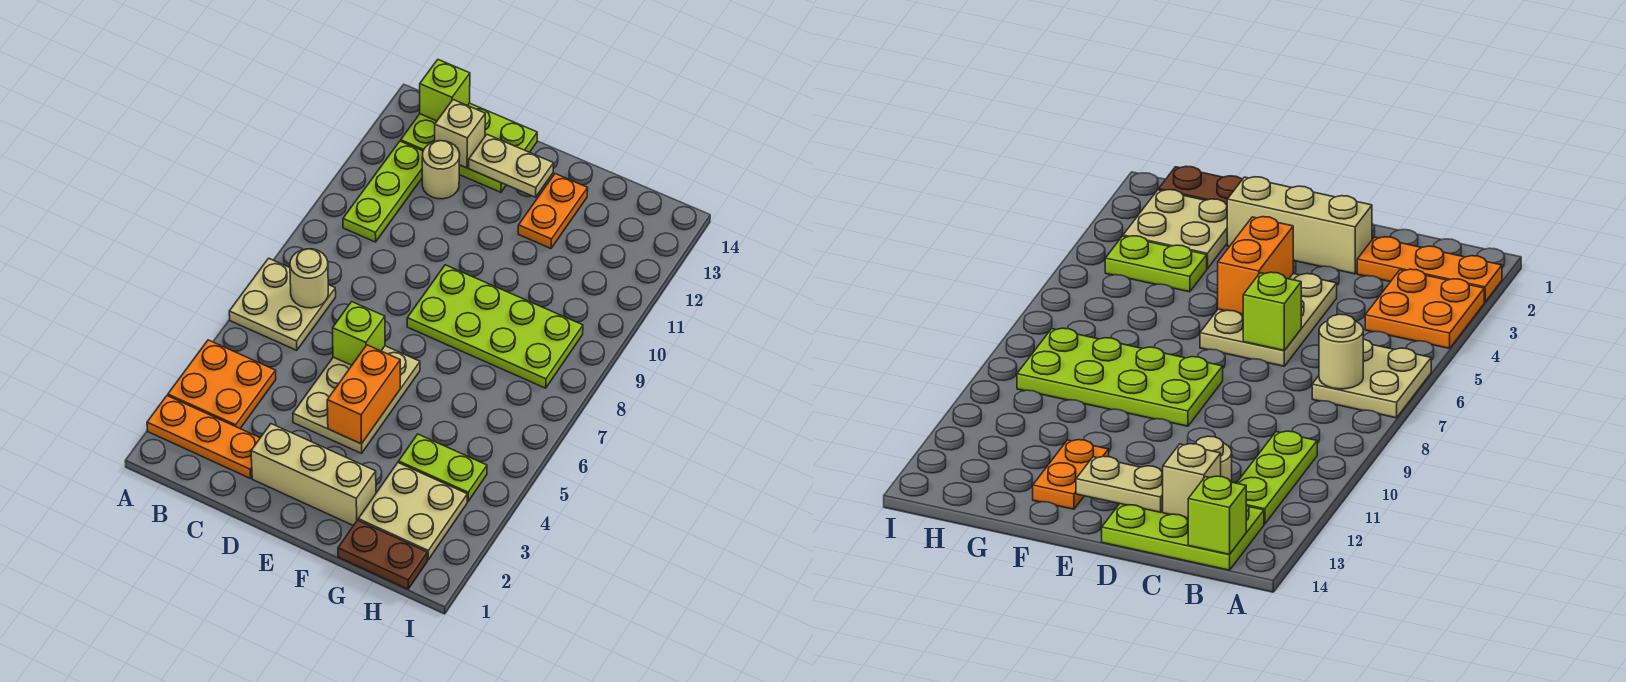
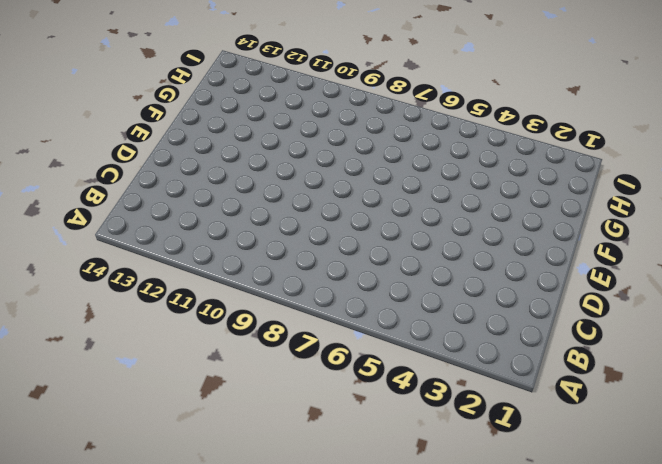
none -> orange 1x3 plate [147,396,260,479]
none -> orange 2x2 plate [168,340,276,428]
none -> tan 2x2 plate [229,258,336,350]

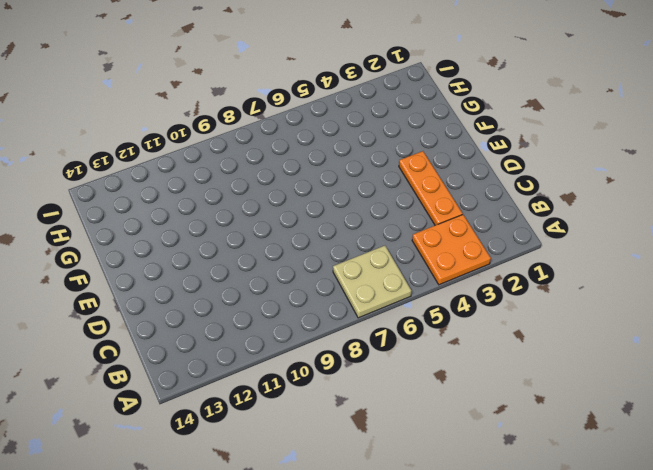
orange 1x3 plate [399,151,463,225] -> orange 1x3 plate moved to [147,396,260,479]
none -> lime 1x3 plate [343,141,423,242]
none -> lime 2x3 plate [401,103,537,192]
none -> tan 1x1 round brick [422,141,460,199]

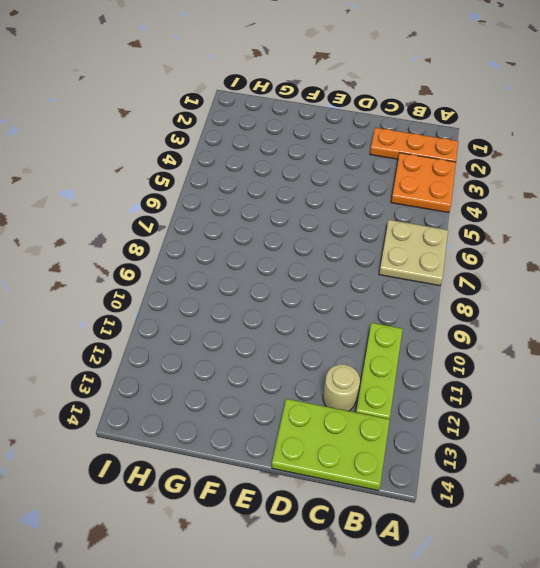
none -> tan 1x3 brick [251,424,376,526]
none -> tan 2x3 plate [293,346,420,453]
none -> lime 2x4 plate [407,265,583,388]

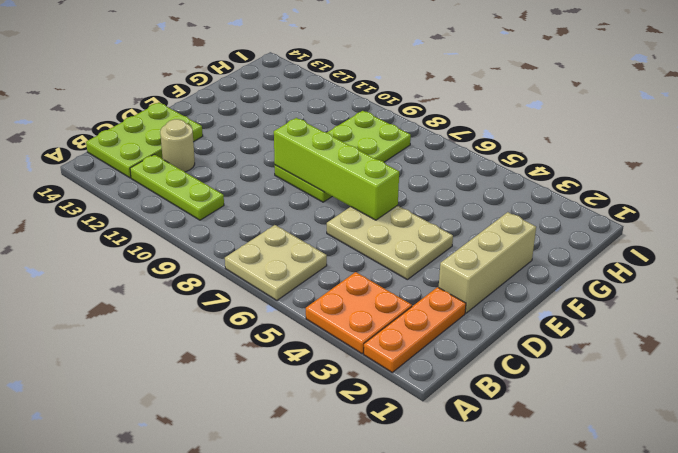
lime 1x4 brick [274,118,399,220] -> none
none -> orange 1x2 plate [518,174,588,248]
none -> brown 1x2 plate [338,520,427,589]
none -> tan 2x2 plate [358,463,467,560]

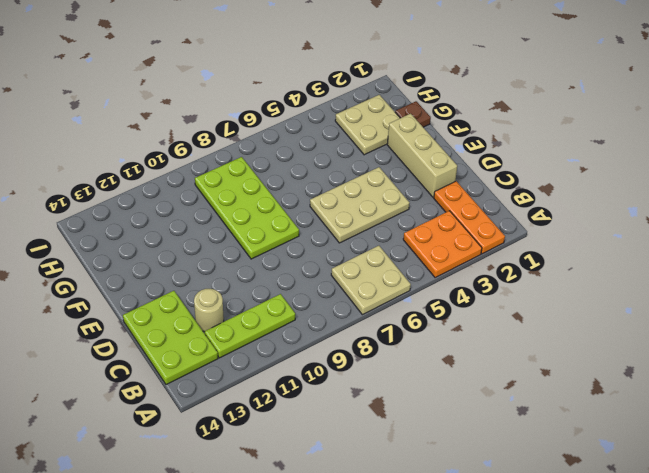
brown 1x1 plate [395,101,431,127] -> brown 1x2 plate [338,520,427,589]
none -> orange 1x2 plate [518,174,588,248]
none -> lime 1x2 plate [399,434,487,502]
none -> tan 1x1 round brick [290,249,328,308]

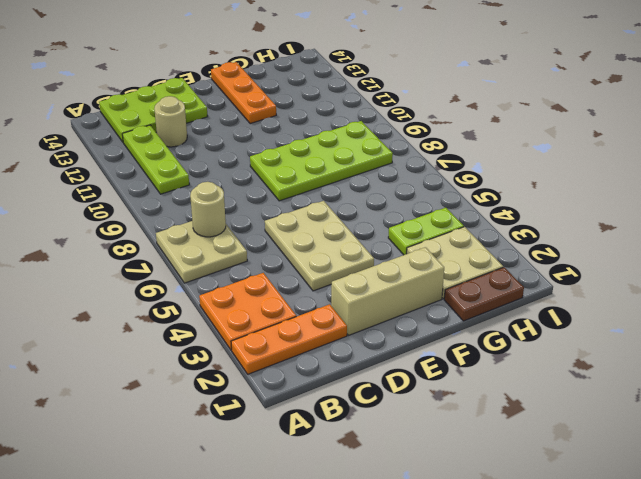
orange 1x3 plate [211,62,276,124] -> orange 1x2 plate [518,174,588,248]
none -> lime 1x1 brick [420,60,470,121]
none -> tan 1x1 brick [435,100,485,168]
none -> lime 1x1 brick [333,302,385,365]

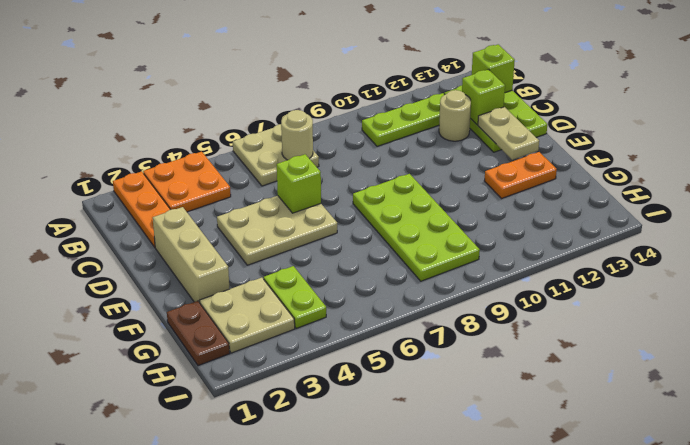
lime 1x1 brick [462,69,505,125] -> tan 1x1 brick [435,100,485,168]
none -> orange 1x2 brick [327,345,400,444]

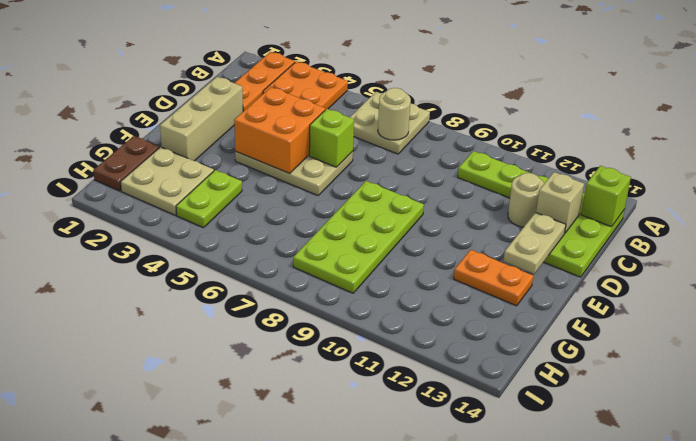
orange 2x2 brick [234,87,325,174] -> orange 1x2 brick [327,345,400,444]

